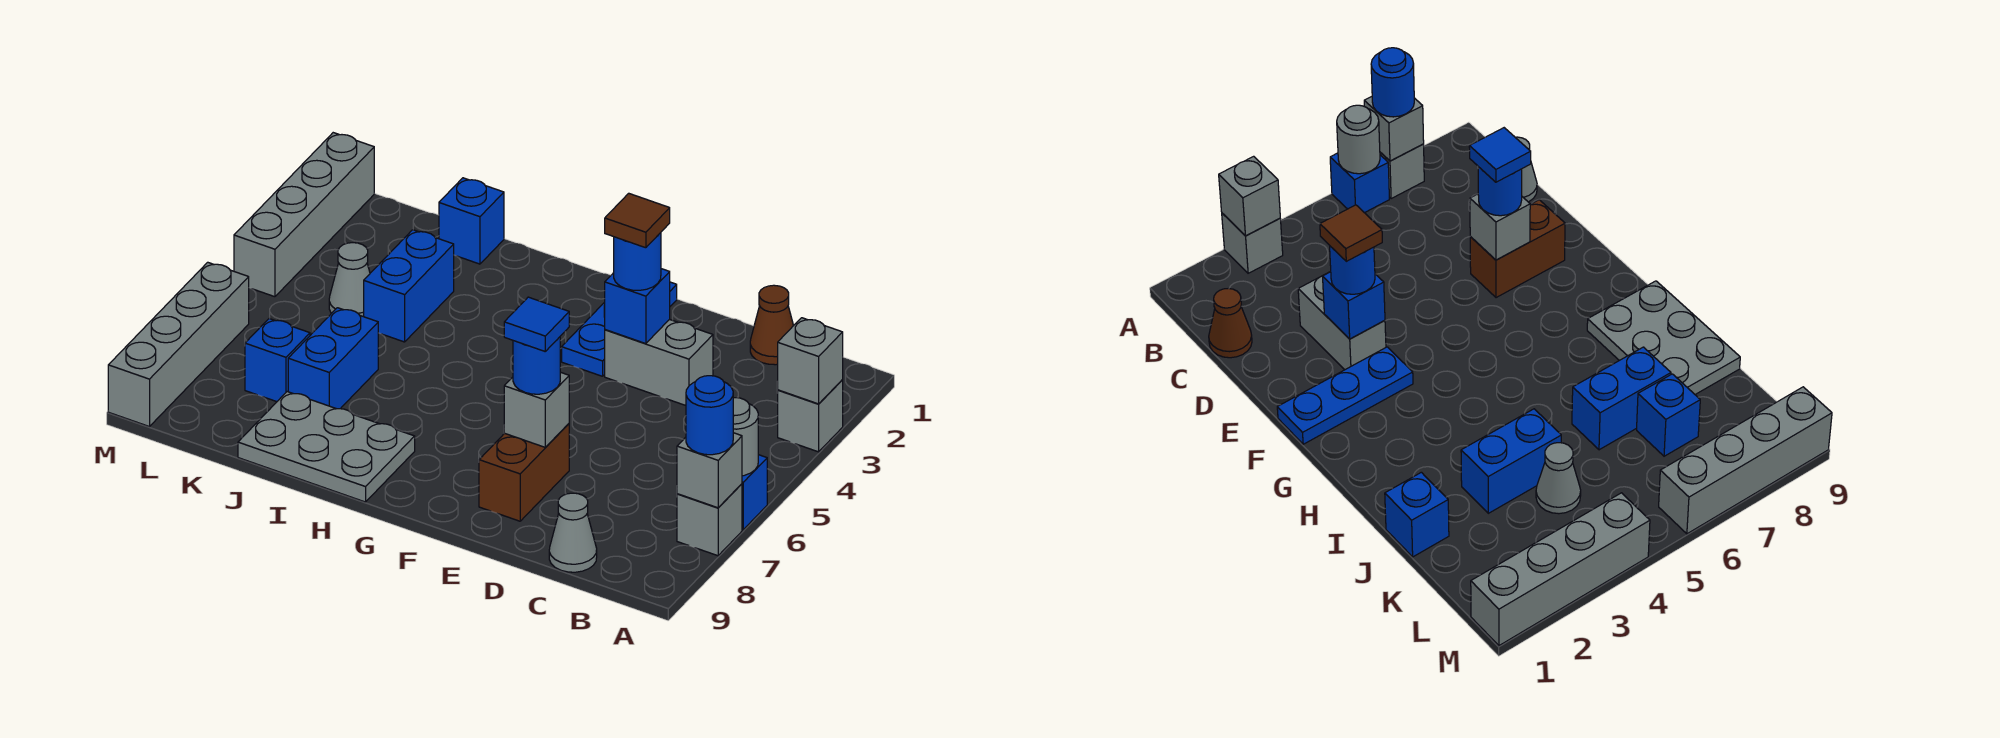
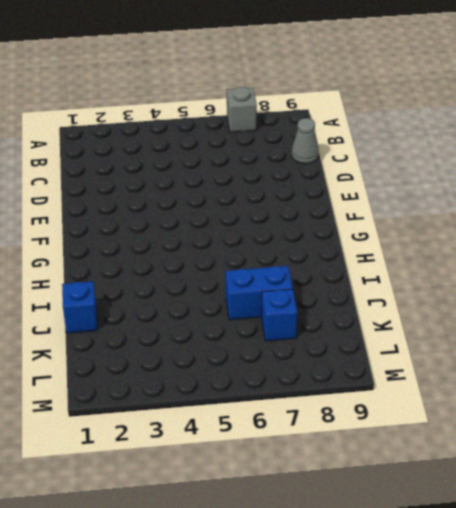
none -> grey 1x1 brick [778,380,843,452]
none -> blue 1x1 brick [742,455,767,530]
none -> brown 1x1 cone [750,285,793,365]

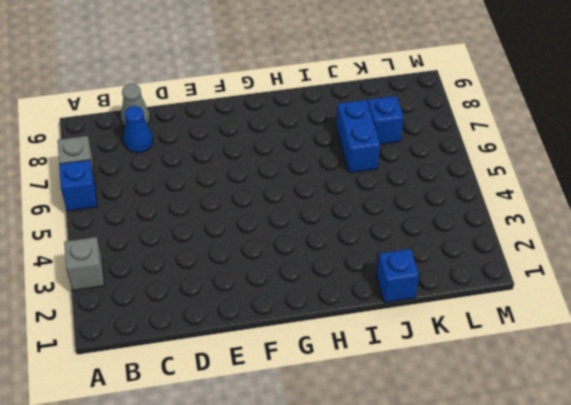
blue 1x1 cone [123,106,153,153] -> none
none -> brown 1x1 cone [750,285,793,365]
none -> grey 1x2 brick [605,319,713,405]
none -> brown 1x2 brick [479,424,569,521]

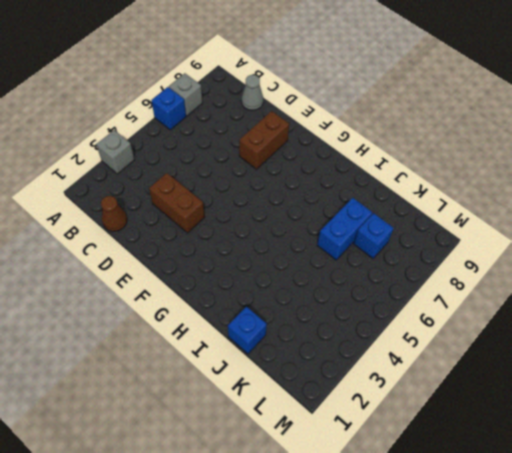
brown 1x2 brick [149,173,205,233] -> grey 1x2 brick [605,319,713,405]
none -> blue 1x3 plate [562,282,677,376]
none -> grey 2x3 plate [238,392,415,502]
none -> blue 1x2 brick [364,230,454,342]

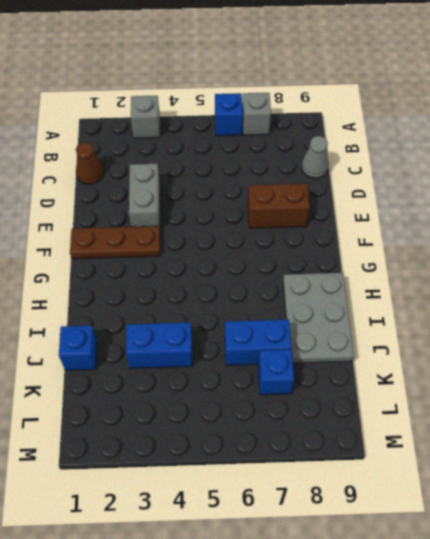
brown 1x3 plate [70,226,160,259] -> blue 1x3 plate [562,282,677,376]
none -> grey 1x1 cone [329,243,370,317]
none -> grey 1x4 brick [234,133,374,297]
none -> grey 1x4 brick [108,262,249,427]

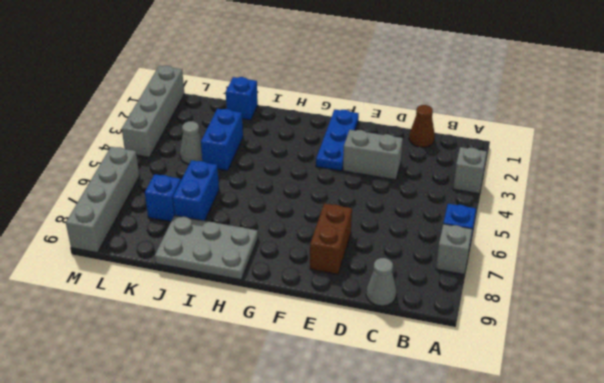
none -> grey 1x1 brick [777,318,843,404]
none -> grey 1x1 round brick [733,398,758,476]
none -> grey 1x1 brick [677,433,742,508]

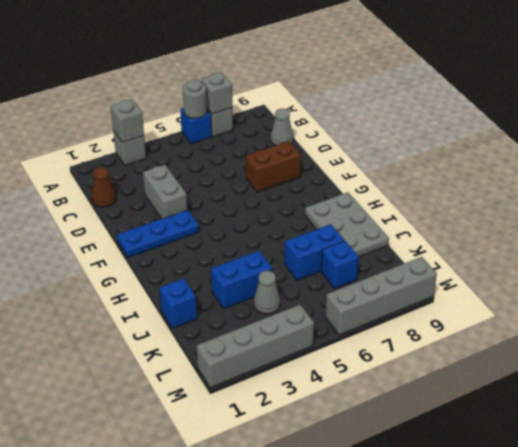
none -> blue 1x1 brick [604,269,670,344]
none -> grey 1x1 brick [504,372,569,447]
none -> blue 1x1 round brick [686,376,733,455]

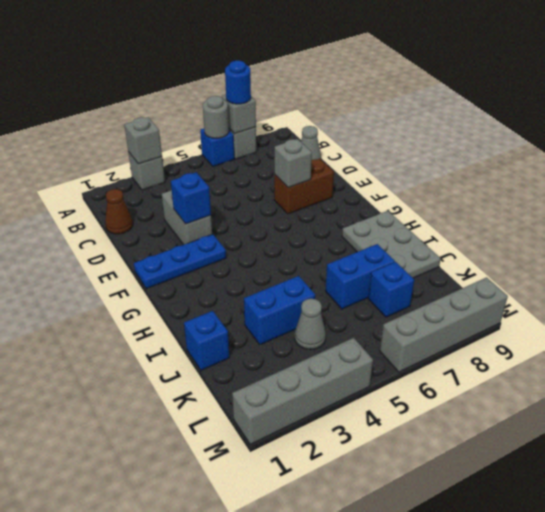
none -> blue 1x1 round brick [614,233,661,290]
none -> blue 1x1 round brick [513,337,560,394]
none -> brown 1x1 tile [605,193,670,248]

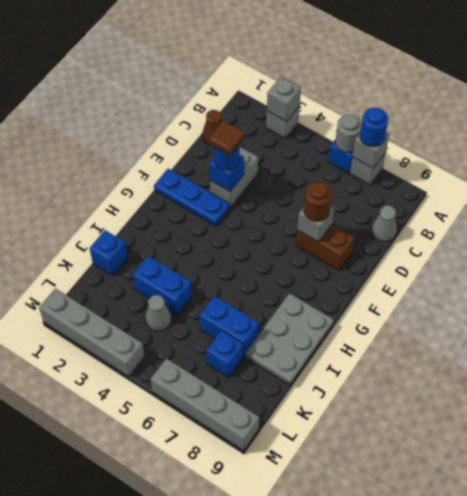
brown 1x1 round brick [304,182,332,221] -> blue 1x1 round brick [513,337,560,394]
none -> blue 1x1 tile [504,297,569,351]

